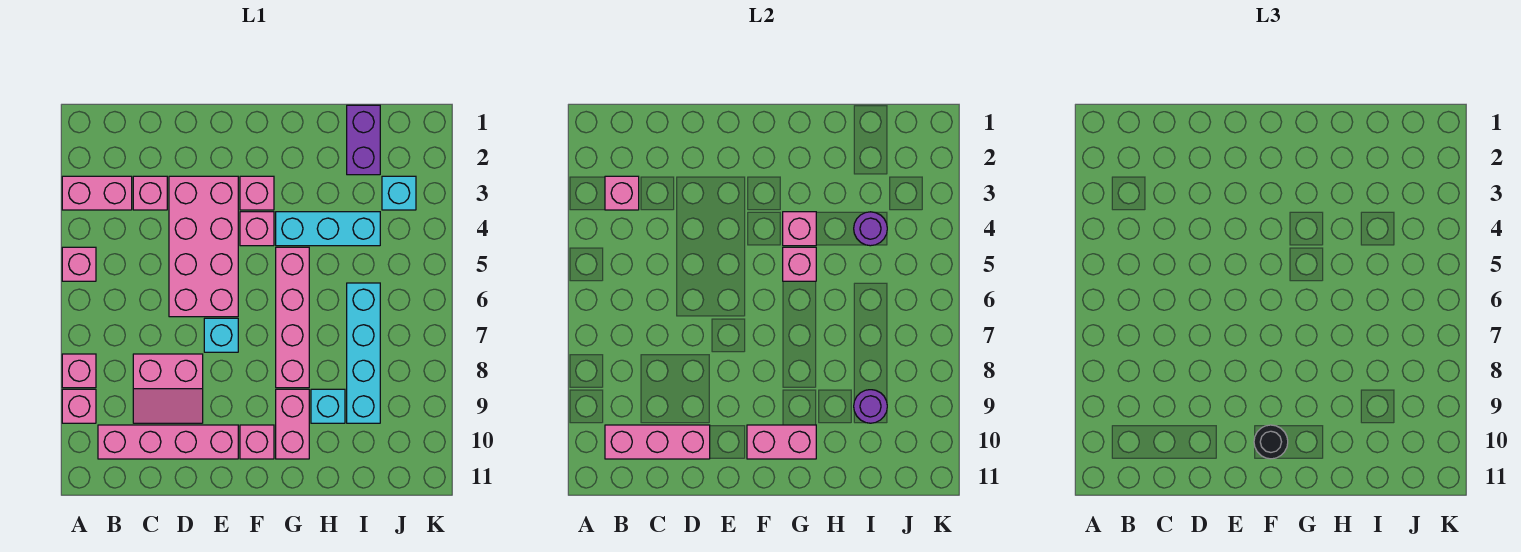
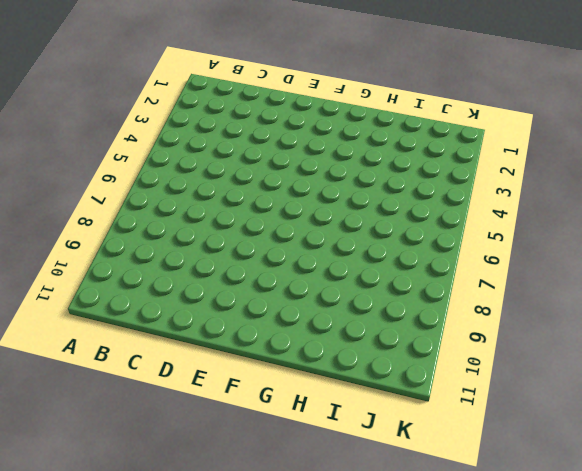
none -> pink 1x2 brick [62,176,132,210]
none -> pink 1x1 brick [62,247,96,281]
none -> pink 1x1 brick [62,354,96,388]

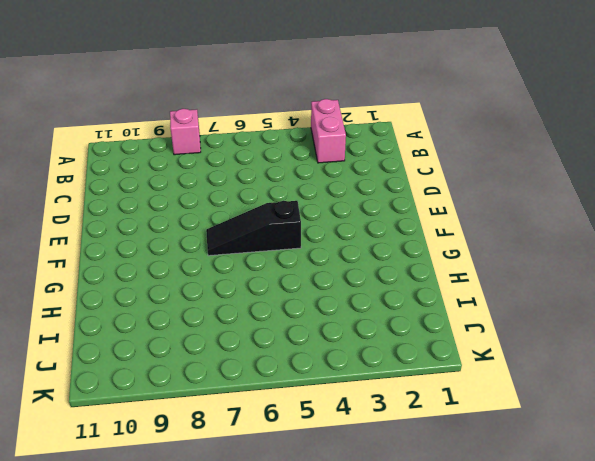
black 1x3 slope [206,201,301,256] -> none
none -> pink 1x1 brick [62,247,96,281]
none -> pink 1x1 brick [62,389,96,423]
none -> pink 1x4 brick [98,425,238,459]

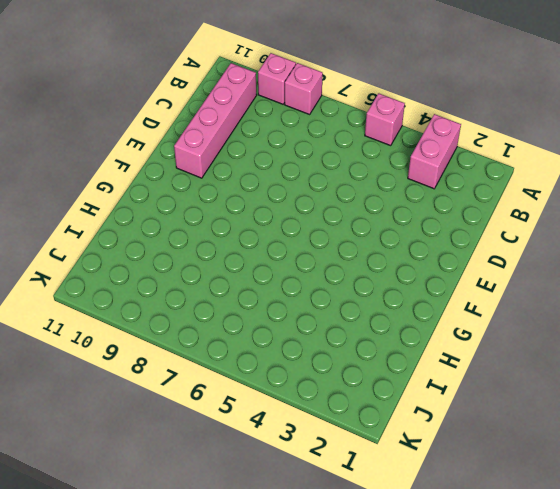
none -> pink 1x1 brick [133,176,167,210]
none -> pink 2x2 slope [133,354,203,423]
none -> pink 2x4 brick [169,176,238,317]

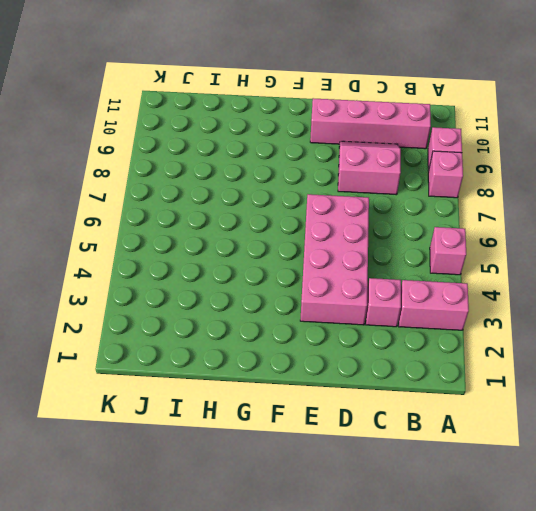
none -> cyan 1x1 brick [204,318,238,352]
none -> pink 1x1 brick [240,176,274,210]
none -> pink 1x1 brick [240,212,274,246]

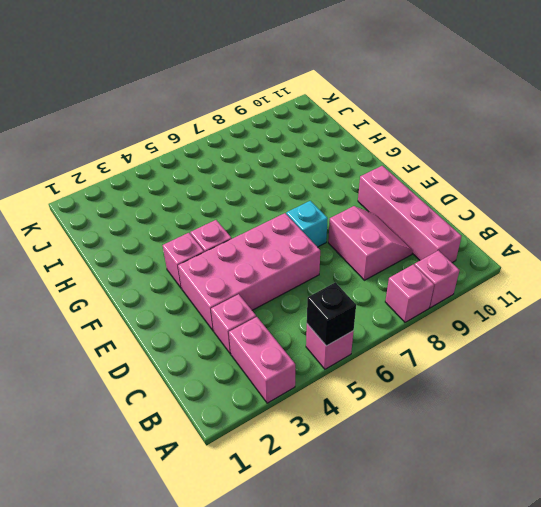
black 1x1 brick [307,282,356,346] -> none
none -> pink 1x1 brick [240,425,274,459]
none -> cyan 1x3 brick [276,212,380,246]
none -> pink 1x4 brick [276,247,309,388]

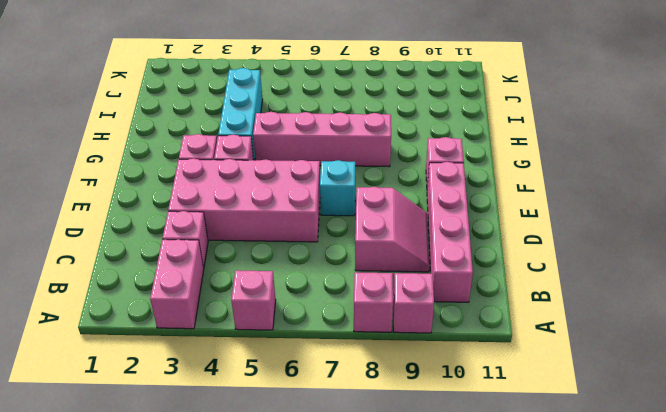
none -> pink 1x2 brick [276,389,309,459]
none -> cyan 1x1 brick [311,389,345,423]
none -> purple 1x2 brick [347,105,380,175]

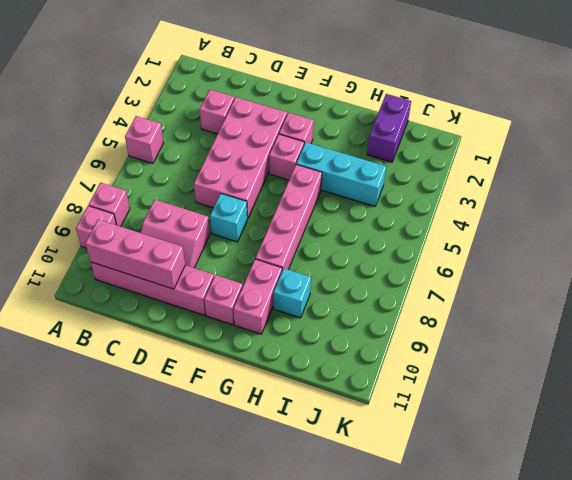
none -> pink 1x2 brick [62,176,132,210]
none -> cyan 1x4 brick [347,283,380,423]
none -> cyan 1x1 brick [382,176,416,210]

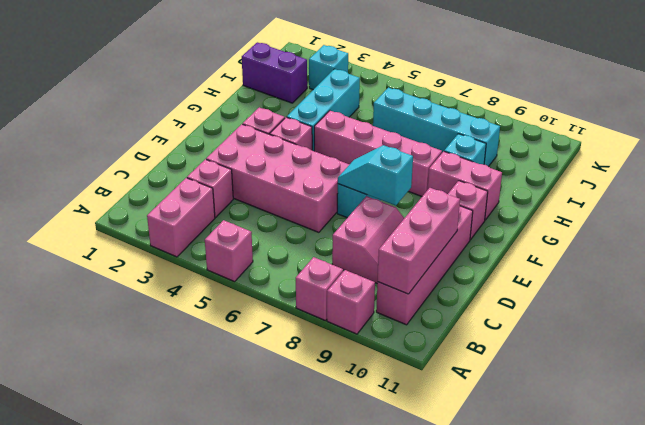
cyan 1x2 slope [338,145,413,206] -> none
none -> pink 1x1 brick [605,176,639,210]
none -> pink 1x2 brick [747,425,816,459]
none -> pink 1x1 brick [783,212,816,246]

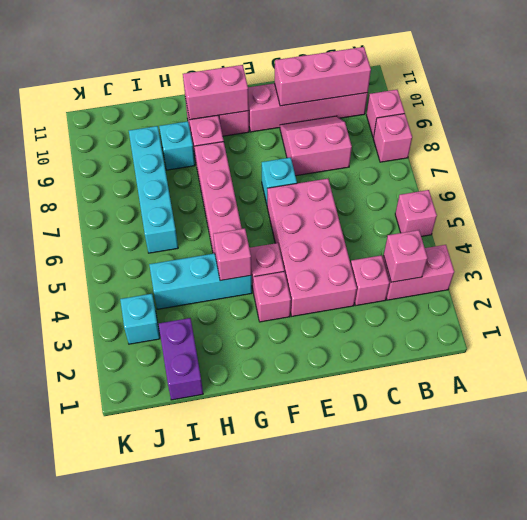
none -> pink 1x1 brick [783,247,816,281]
none -> purple 1x1 round brick [854,212,887,246]
none -> purple 1x1 round brick [854,390,887,423]

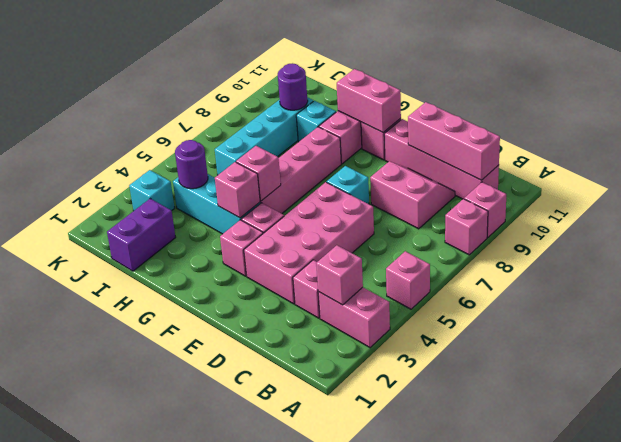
none -> black 1x1 round brick [1254,425,1288,459]

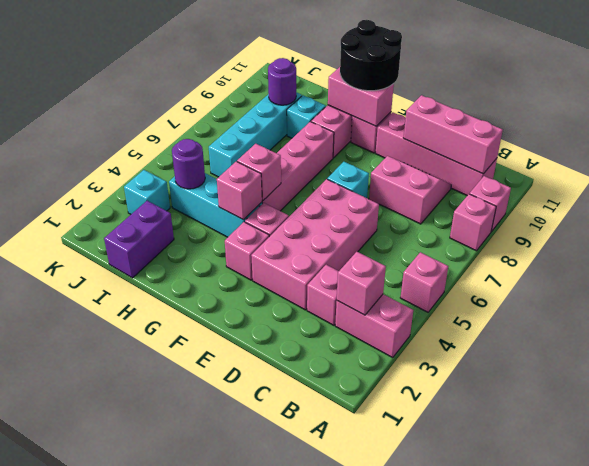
black 2x2 round brick [340,20,402,91] -> black 1x1 round brick [1254,425,1288,459]

